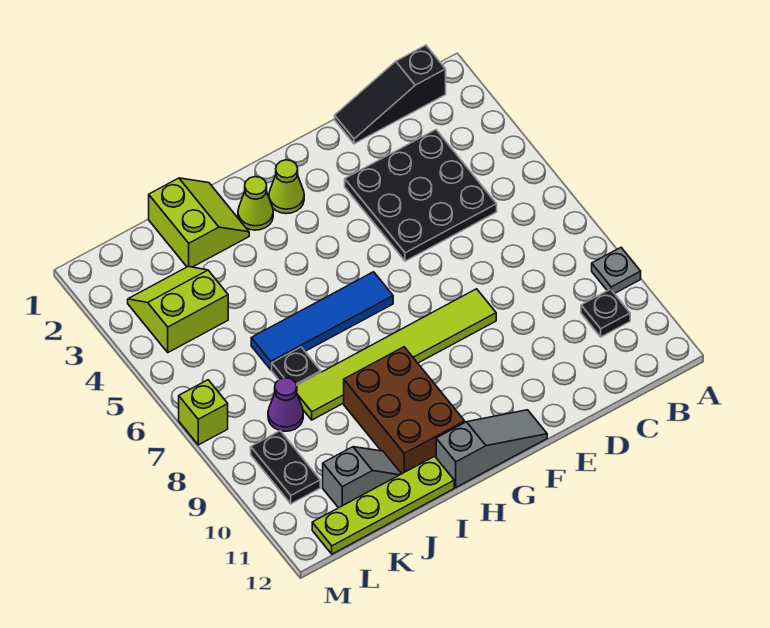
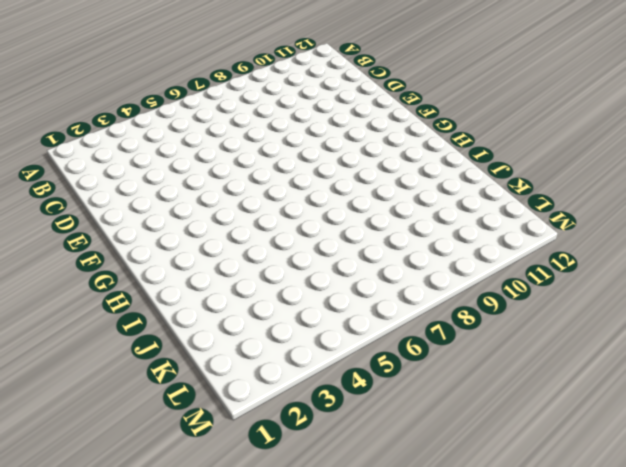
none -> grey 1x1 plate [592,248,641,294]
none -> black 1x3 slope [335,45,446,144]
none -> black 1x1 plate [581,289,630,337]

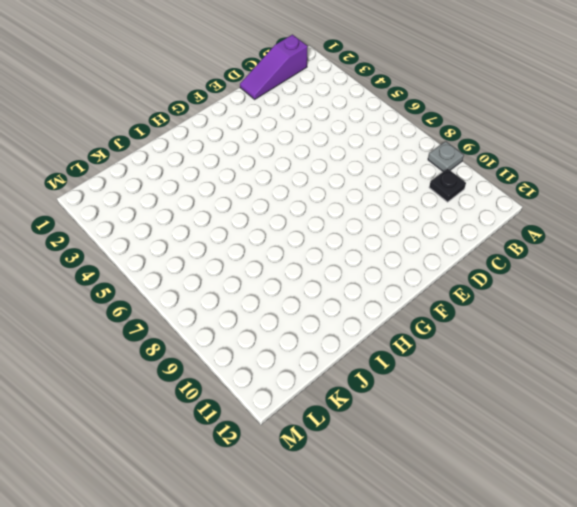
purple 1x3 slope [240,35,308,99] -> black 1x3 slope [335,45,446,144]
none -> black 3x3 plate [345,130,497,261]
none -> lime 1x6 tile [297,289,496,420]
none -> grey 1x3 slope [436,410,547,487]

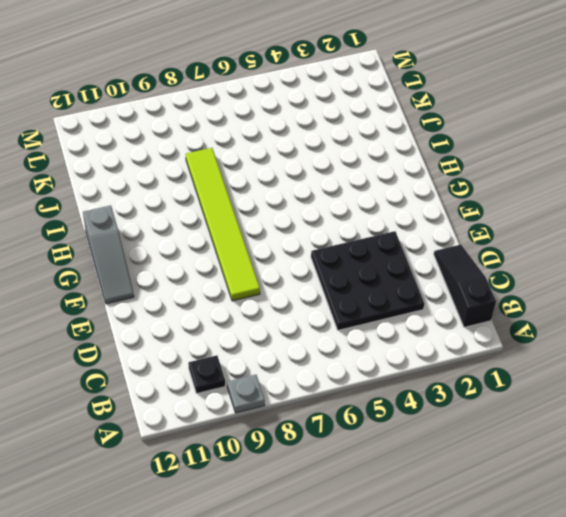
none -> lime 1x1 cone [269,160,304,214]
none -> blue 1x4 tile [251,272,393,370]
none -> lime 1x1 cone [238,177,273,230]

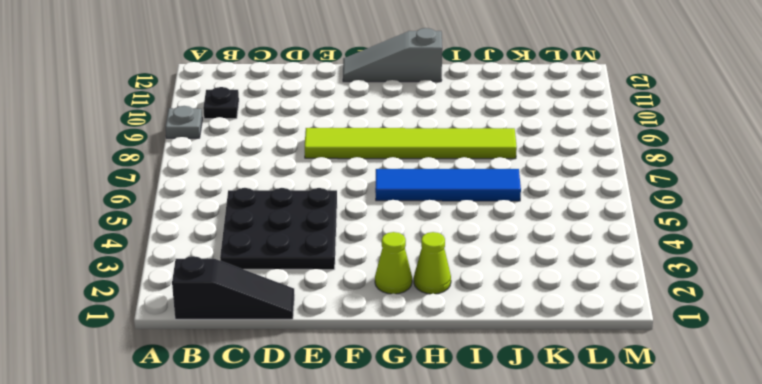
none -> brown 2x3 brick [344,347,465,474]
none -> lime 2x2 slope [149,178,249,267]
none -> lime 1x4 plate [312,456,454,554]

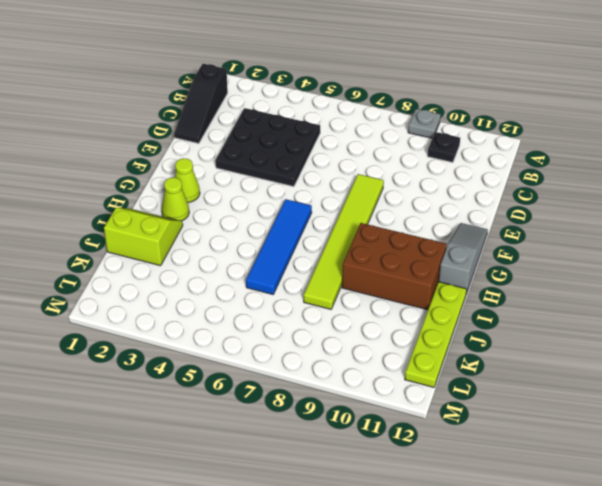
none -> black 1x1 plate [272,347,321,385]
none -> grey 1x2 slope [323,447,401,508]
none -> lime 2x2 slope [128,266,228,352]

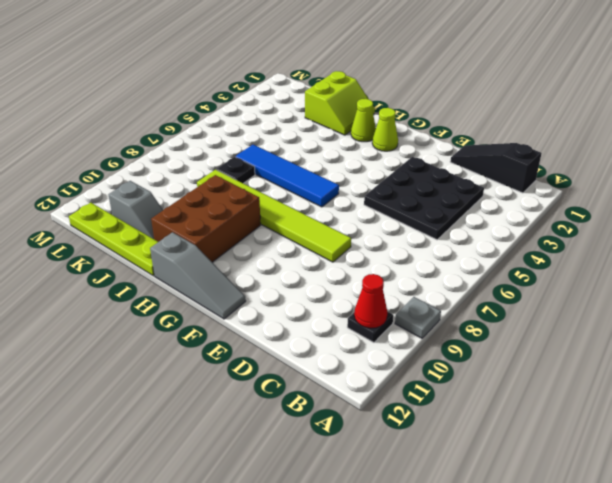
red 1x1 cone [354,274,388,328] -> none
none -> lime 2x2 slope [128,266,228,352]
none -> purple 1x1 cone [268,378,303,431]
none -> black 1x2 plate [251,431,320,504]

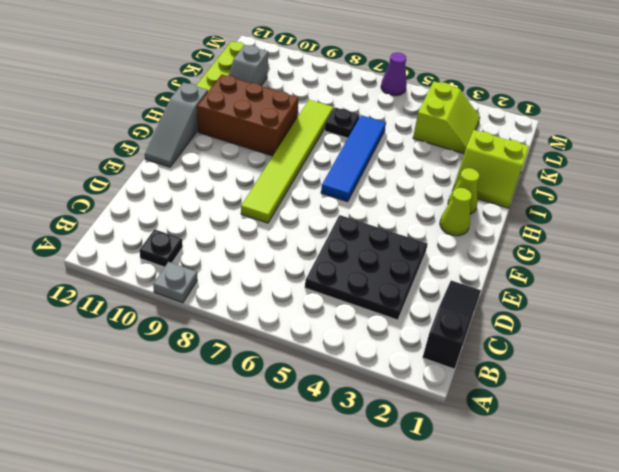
purple 1x1 cone [381,52,407,96] -> purple 1x1 cone moved to [268,378,303,431]
none -> black 1x2 plate [251,431,320,504]
none -> lime 1x1 brick [179,380,228,445]

